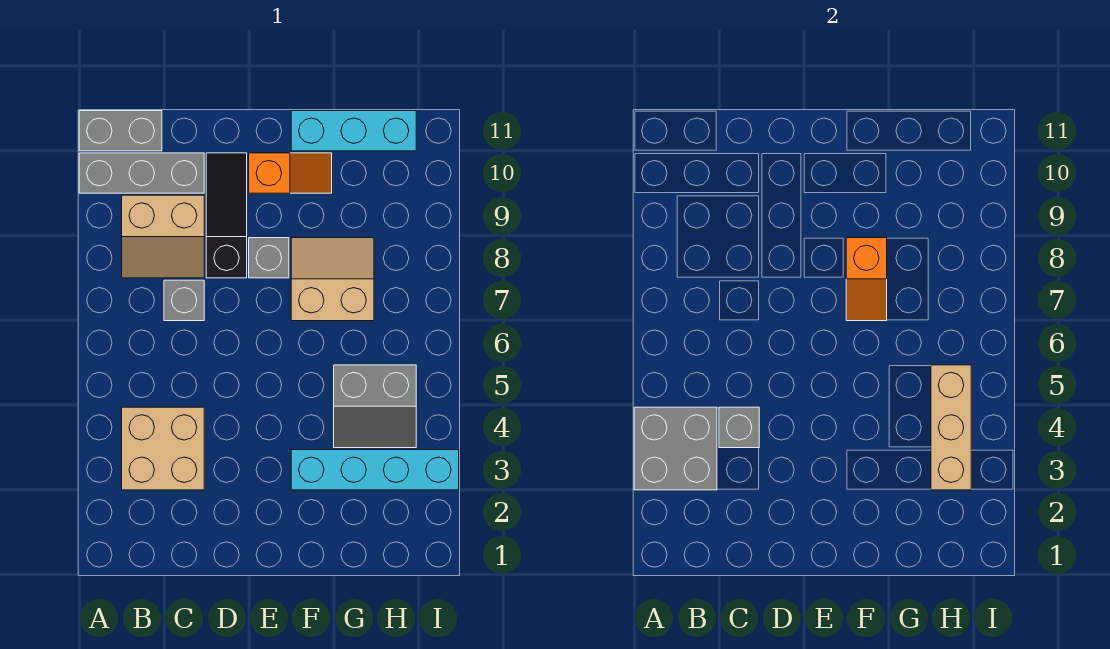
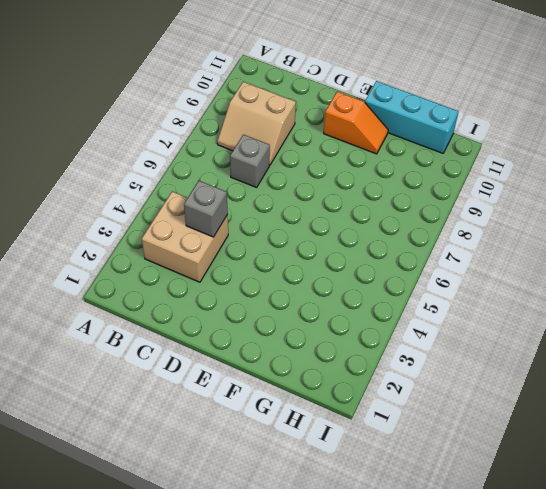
none -> grey 1x3 brick [79,153,204,193]
none -> grey 1x2 brick [79,111,162,151]
none -> black 1x3 slope [206,153,247,278]

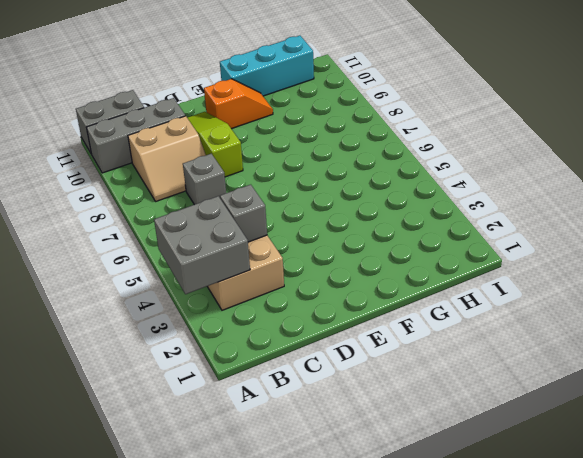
lime 1x3 slope [187,112,243,177] -> black 1x3 slope [206,153,247,278]
none -> grey 1x1 brick [249,238,289,278]
none -> cyan 1x4 brick [291,450,459,490]
none -> tan 2x2 slope [291,238,374,321]

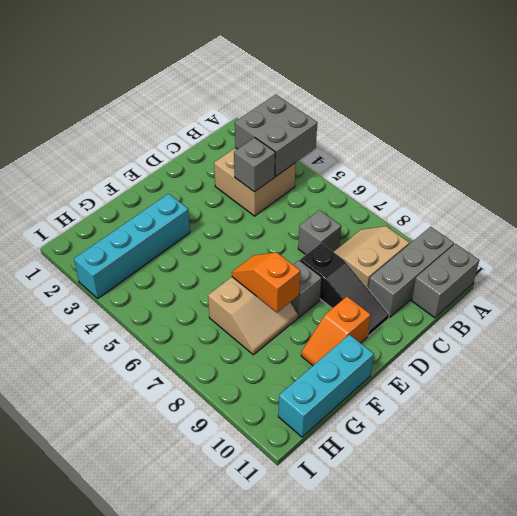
none -> grey 2x2 slope [334,365,416,448]
none -> tan 1x3 brick [931,365,971,490]

